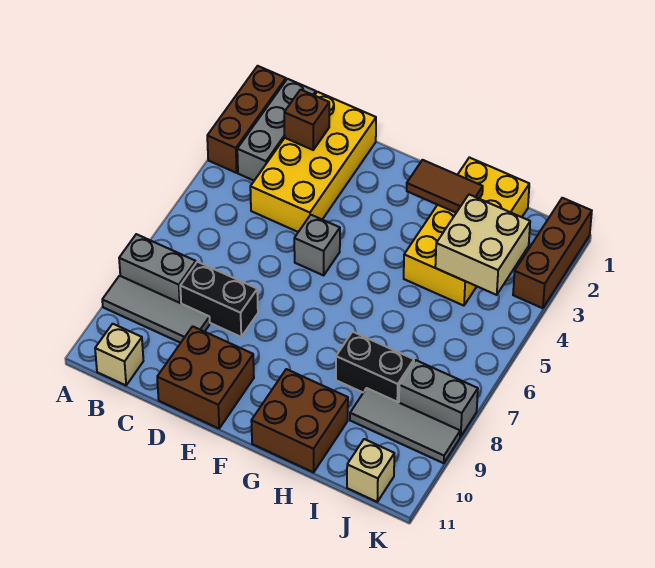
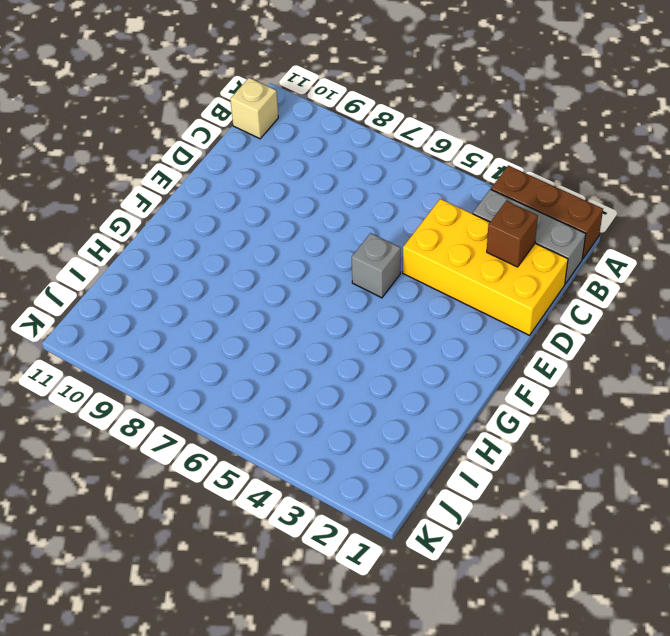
none -> grey 1x2 brick [119,234,196,303]
none -> grey 1x3 tile [102,276,210,343]
none -> black 1x2 brick [180,262,258,337]

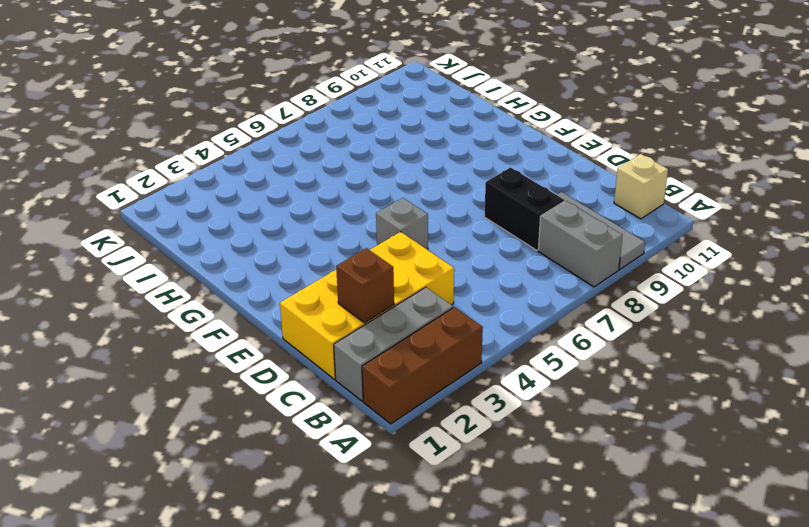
none -> brown 2x2 brick [157,326,254,428]
none -> brown 2x2 brick [251,369,348,472]
none -> yellow 2x4 brick [404,157,529,306]

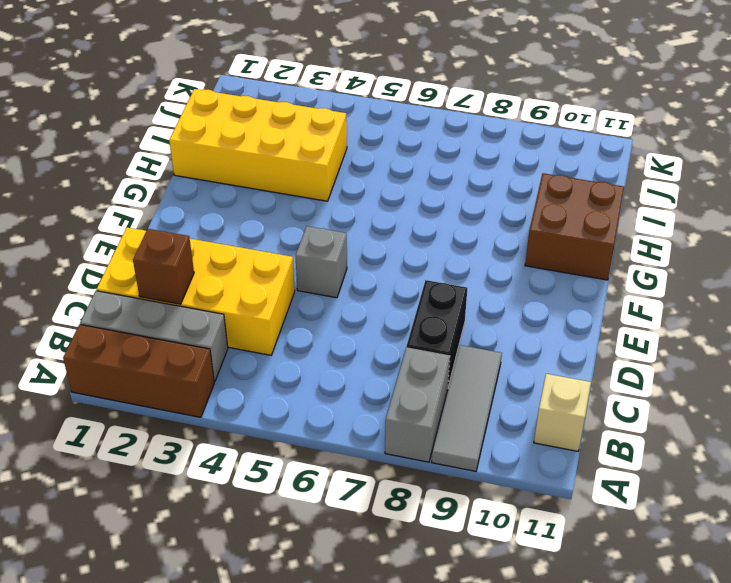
none -> brown 2x2 brick [157,326,254,428]
none -> black 1x2 brick [336,332,414,402]
none -> grey 1x3 tile [350,388,460,463]

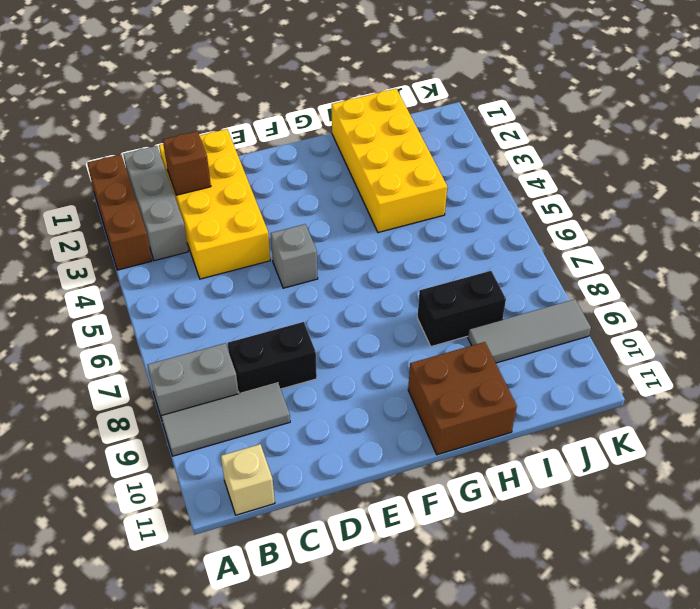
none -> brown 2x2 brick [157,326,254,428]
none -> grey 1x2 brick [399,360,478,437]
none -> tan 1x1 brick [347,439,394,502]

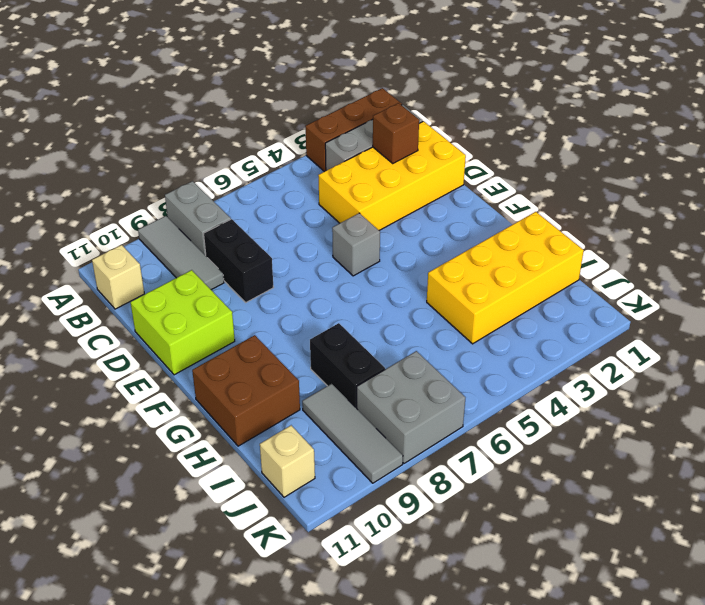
lime 2x2 brick [130,270,235,375] -> brown 2x2 brick [157,326,254,428]
grey 2x2 brick [357,351,465,463] -> grey 1x2 brick [399,360,478,437]
none -> brown 1x3 brick [513,198,592,308]
none -> brown 1x2 tile [407,160,483,213]
none -> tan 2x2 brick [435,195,530,295]

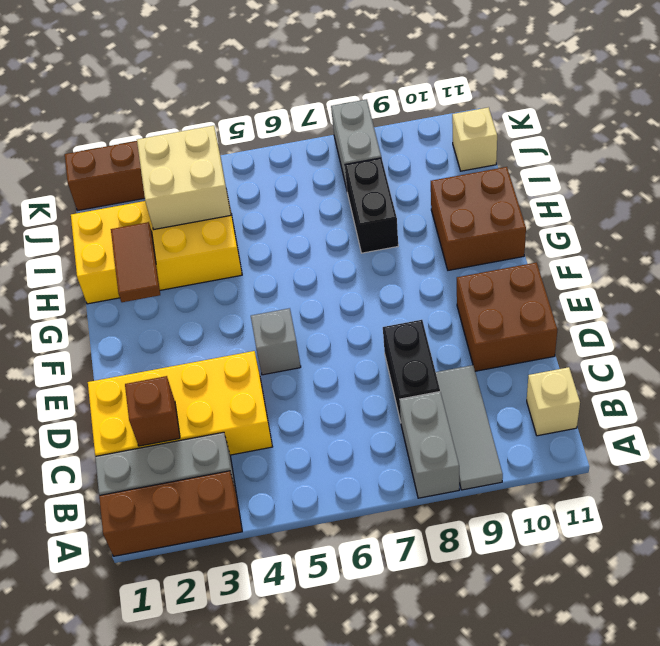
none -> grey 1x3 tile [350,388,460,463]

